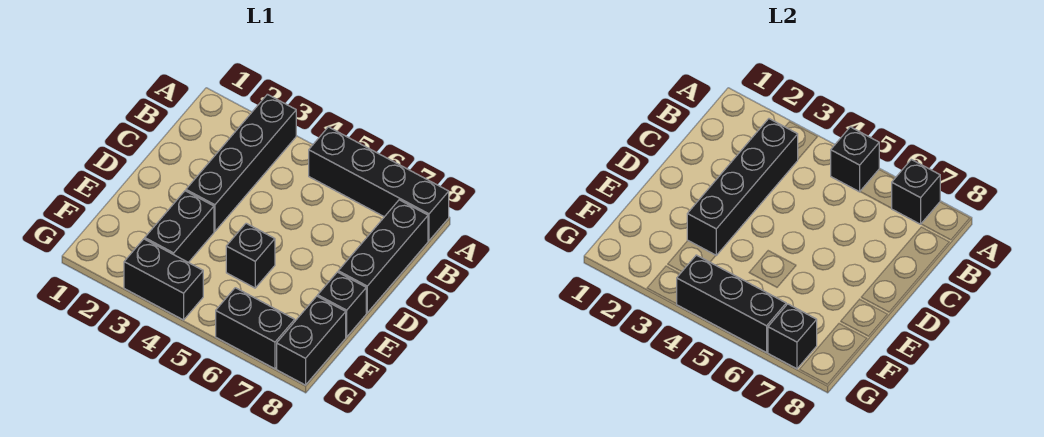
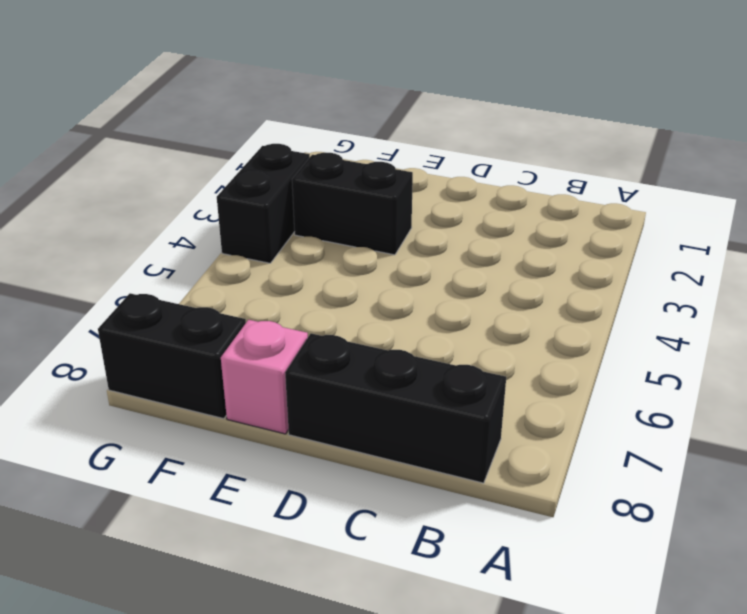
pink 1x1 brick [221,320,308,434] -> black 1x1 brick [318,272,366,337]
none -> black 1x4 brick [186,94,296,231]
none -> black 1x4 brick [309,127,449,240]
none -> black 1x1 brick [226,223,275,288]

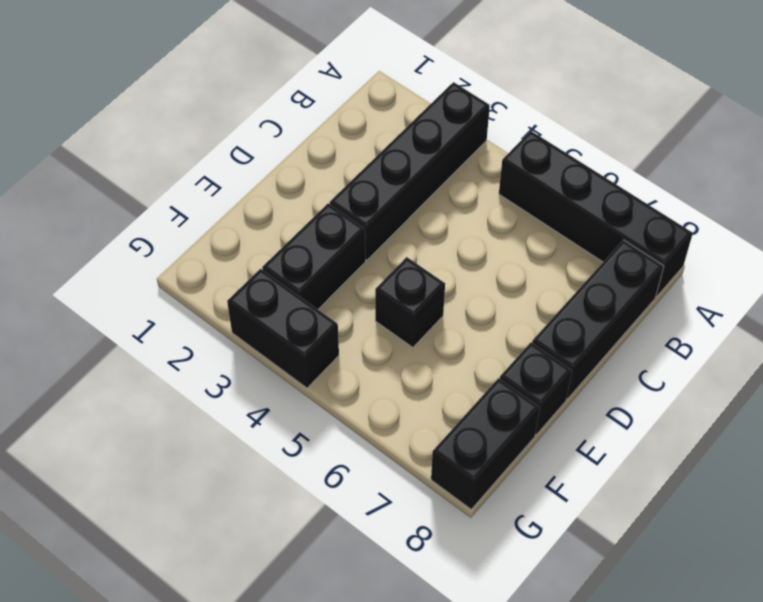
none -> black 1x2 brick [216,288,295,369]
none -> black 1x1 brick [831,127,879,192]
none -> black 1x1 brick [892,159,940,224]

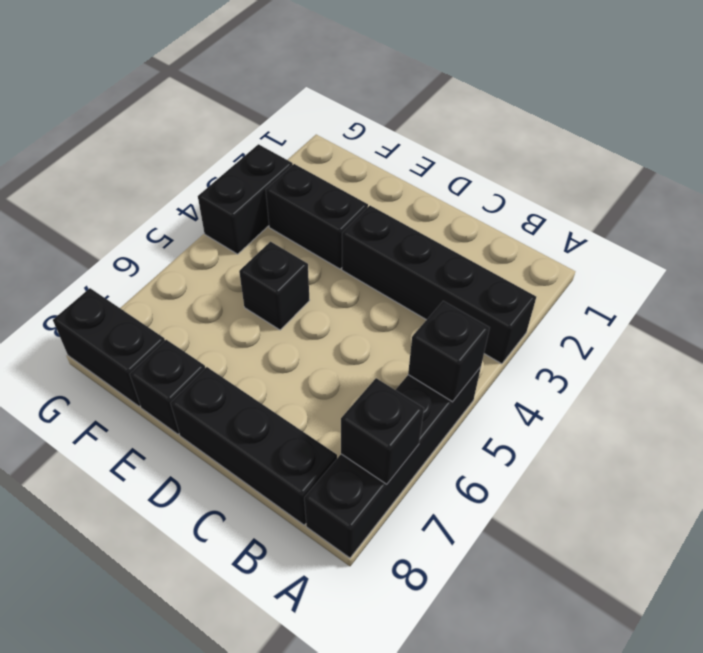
none -> black 1x2 brick [216,288,295,369]
none -> black 1x4 brick [687,119,798,255]
none -> black 1x3 brick [677,255,786,353]

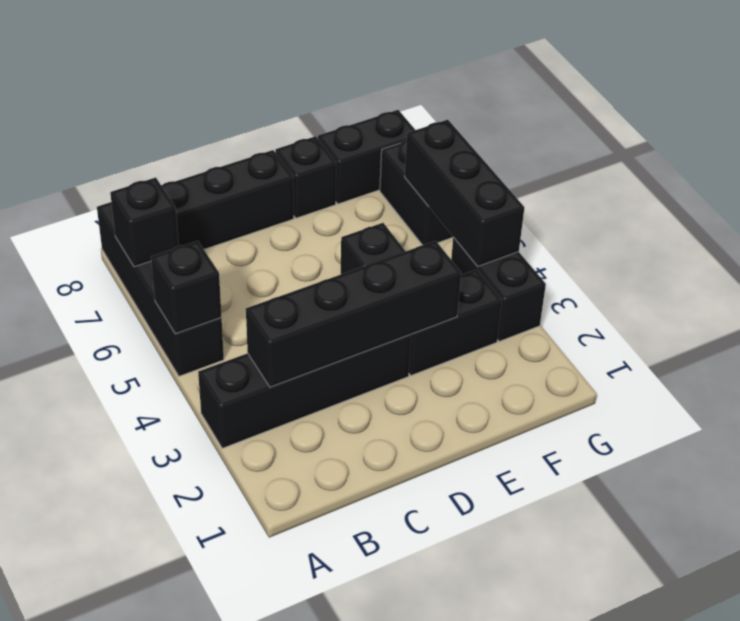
none -> black 1x1 brick [768,304,817,369]

